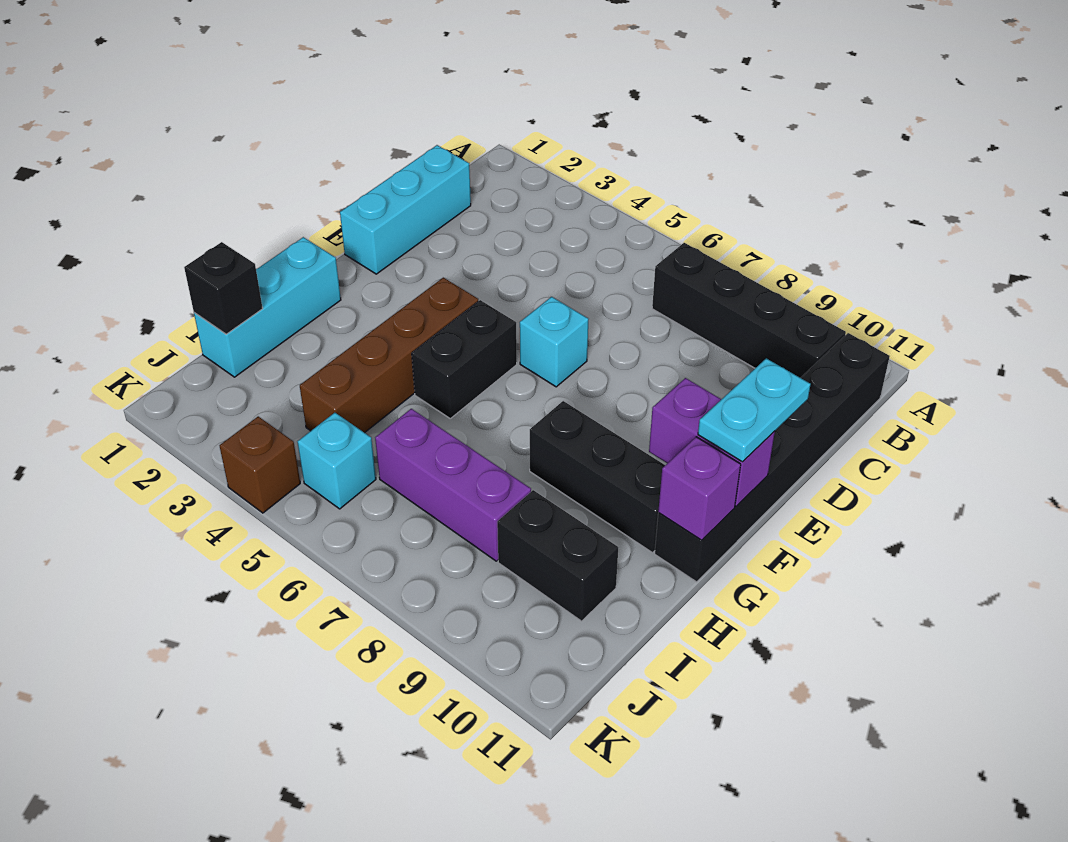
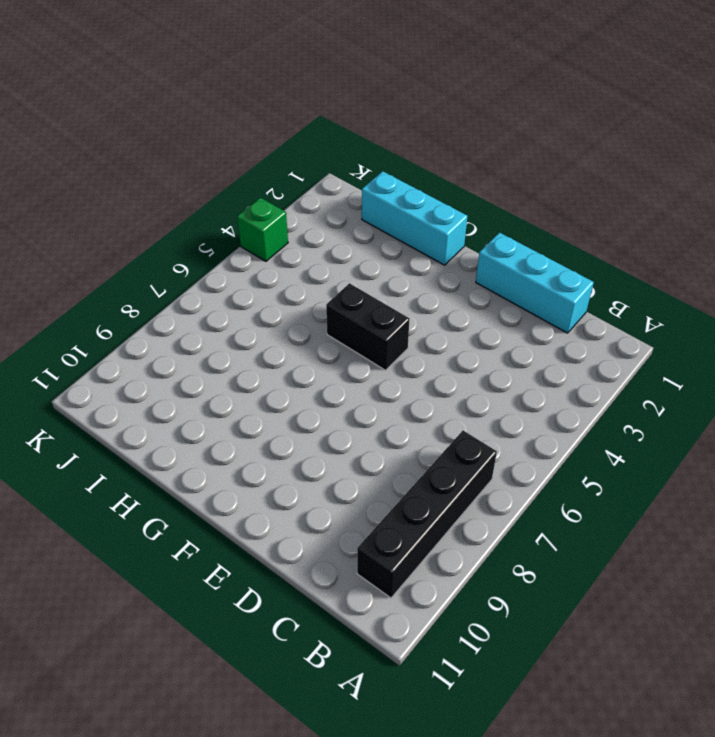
green 1x1 brick [237,198,288,261] -> brown 1x1 brick [220,416,300,513]
none -> black 1x6 brick [655,333,890,582]
none -> cyan 1x1 brick [520,297,588,387]
none -> brown 1x4 brick [300,278,478,433]

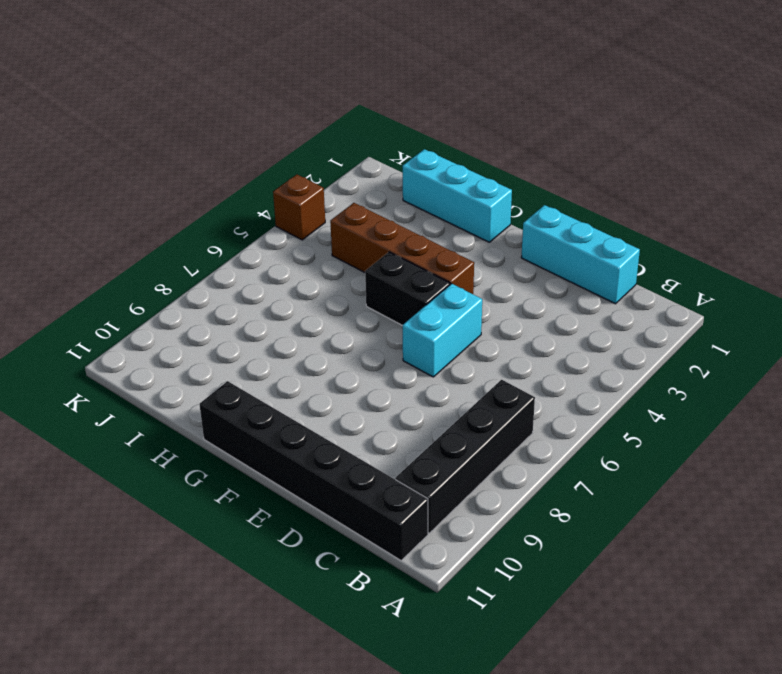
cyan 1x2 brick [403,284,482,377] -> cyan 1x1 brick [520,297,588,387]
none -> black 1x3 brick [530,401,665,553]
none -> purple 1x3 brick [375,409,531,561]
none -> black 1x2 brick [497,490,618,621]

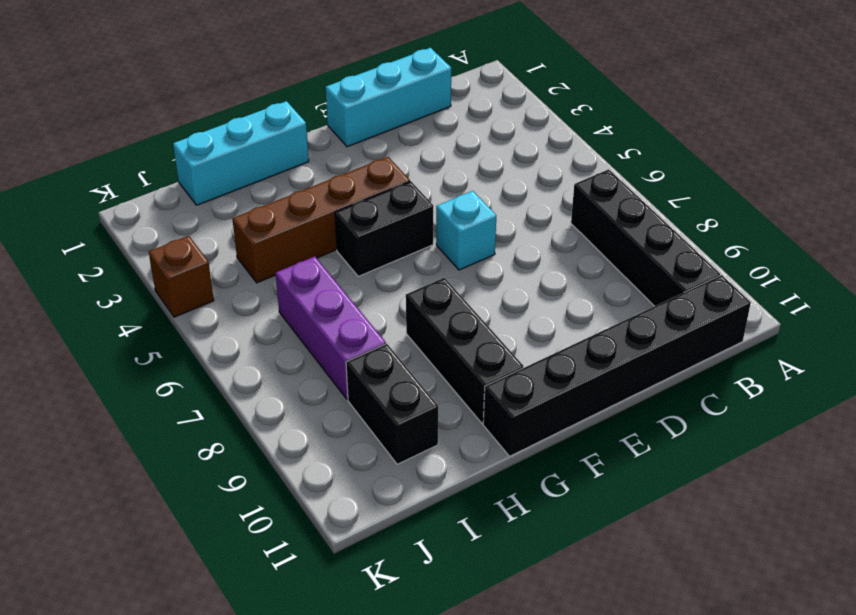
none -> cyan 1x1 brick [298,413,376,509]
none -> purple 1x2 brick [649,378,775,506]
none -> purple 1x1 brick [658,437,741,540]

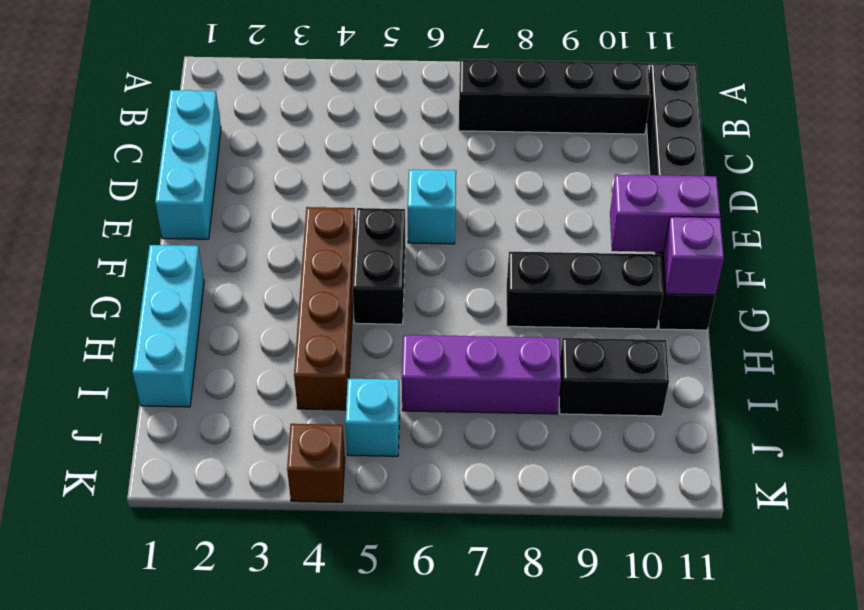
none -> black 1x1 brick [184,242,263,334]
none -> cyan 1x2 plate [698,358,811,462]

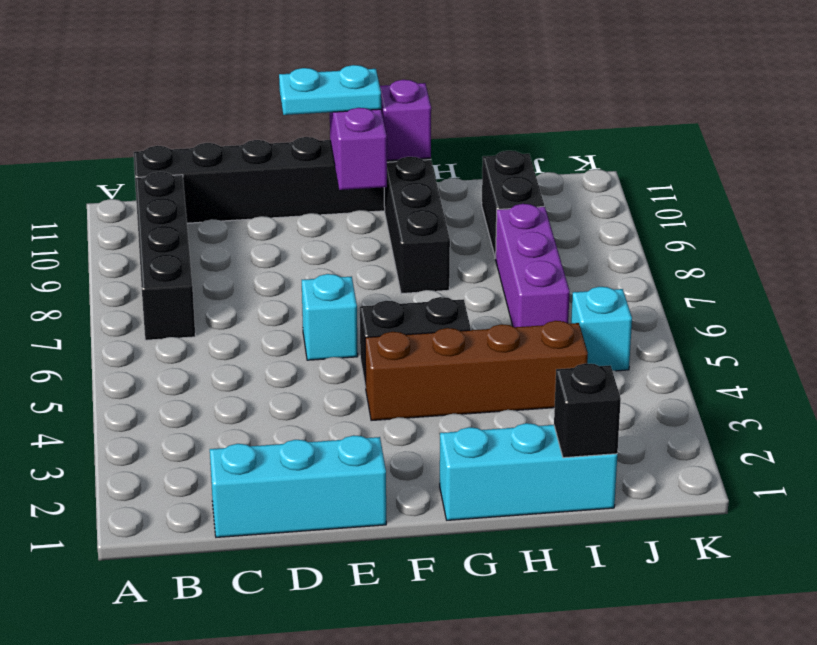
none -> brown 1x1 brick [220,416,300,513]

